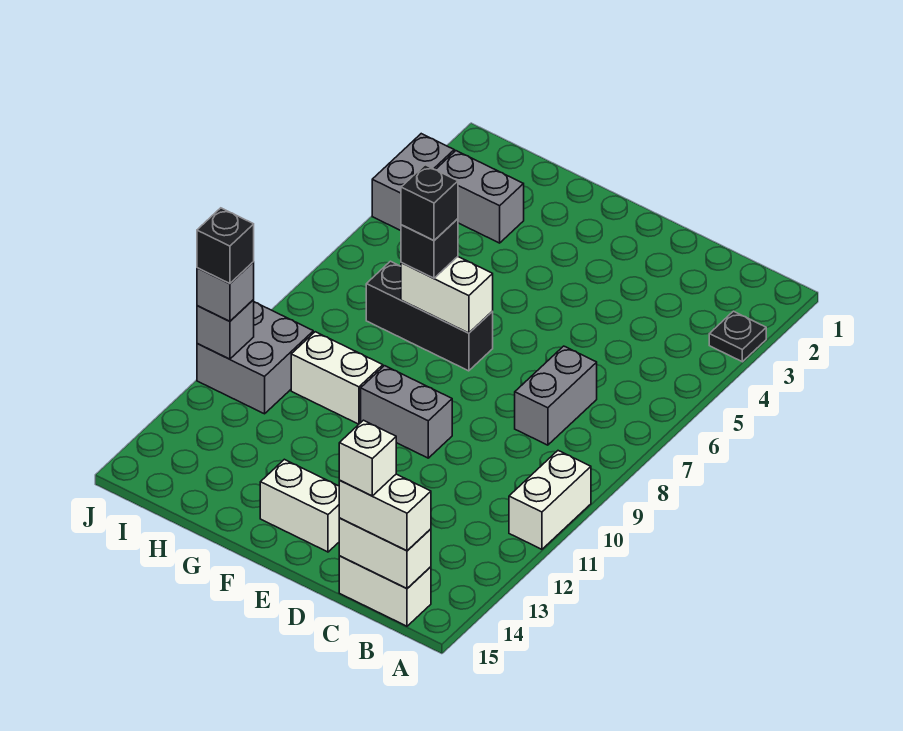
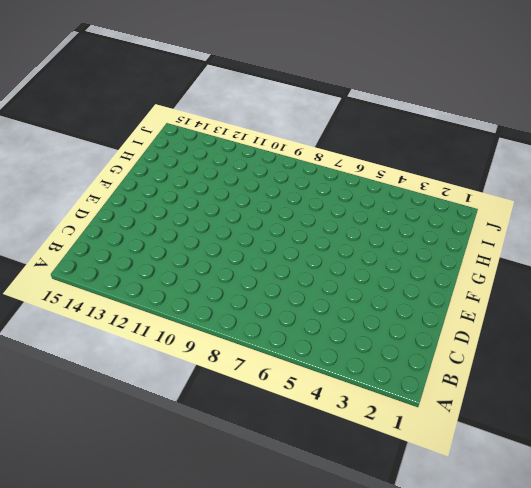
none -> black 1x1 plate [709,311,766,362]
none -> white 1x2 brick [509,451,591,549]
none -> white 1x2 brick [339,556,431,626]

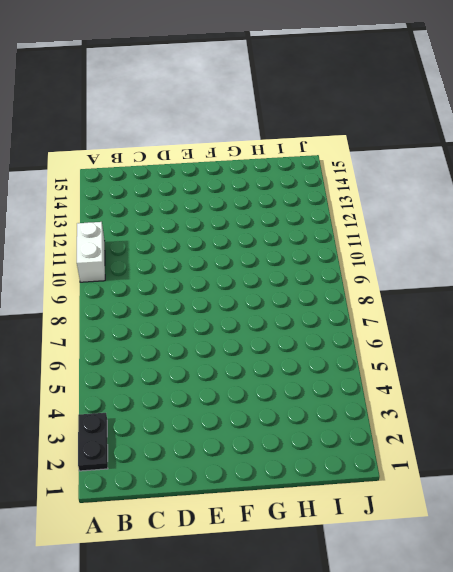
black 1x2 plate [78,413,108,471] -> black 1x1 plate [709,311,766,362]
none -> white 1x2 brick [339,556,431,626]
none -> grey 1x2 brick [515,346,597,445]
none -> grey 1x2 brick [361,366,452,458]

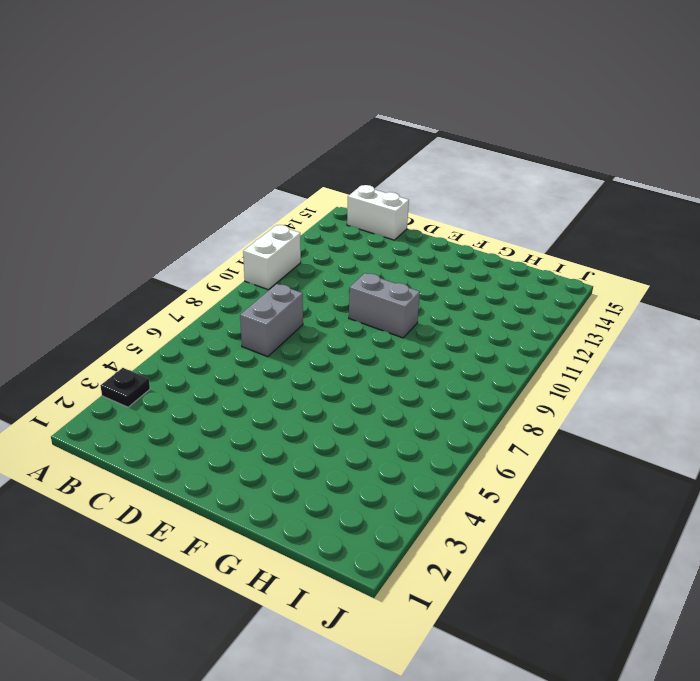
none -> white 1x2 brick [260,459,339,552]
none -> black 1x3 brick [366,261,493,371]
none -> white 1x2 brick [291,332,383,424]

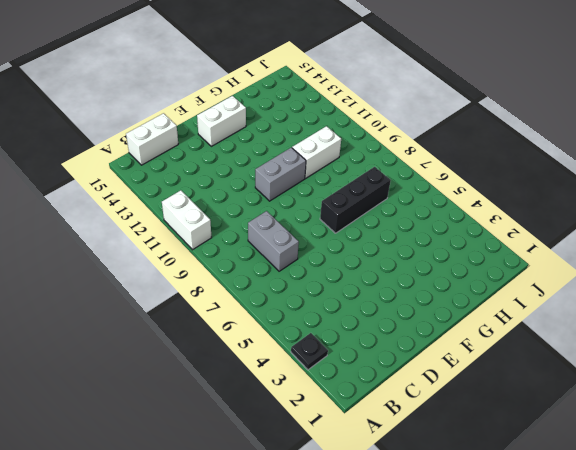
none -> grey 1x2 brick [435,151,524,243]
none -> grey 2x2 brick [197,302,313,414]
none -> grey 1x2 brick [372,134,454,231]

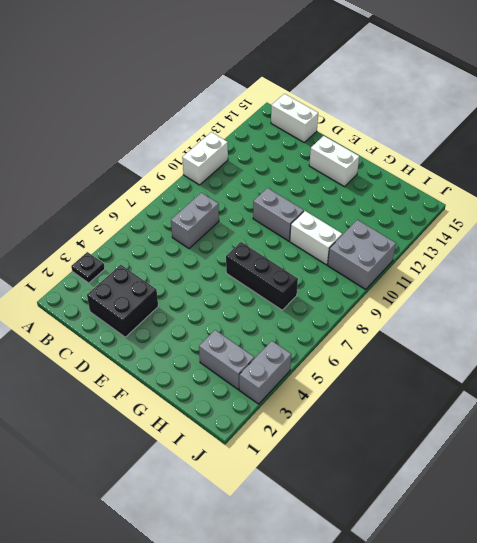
black 2x2 brick [87,265,158,337] -> none
none -> white 1x2 brick [339,518,431,589]
none -> white 1x2 brick [401,257,493,333]
none -> grey 1x1 brick [197,300,254,359]

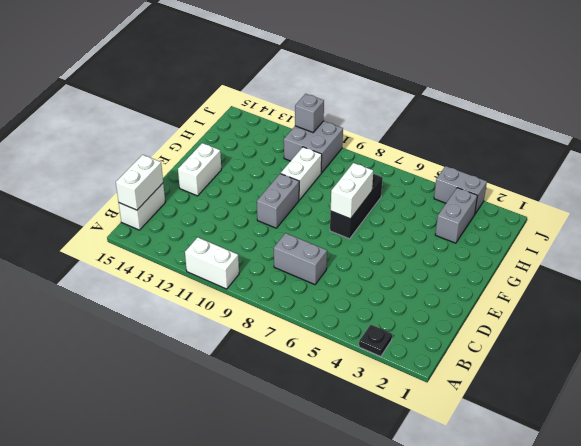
none -> white 1x2 brick [339,474,431,551]
none -> black 1x1 brick [401,219,458,278]
none -> grey 1x1 brick [197,262,254,321]

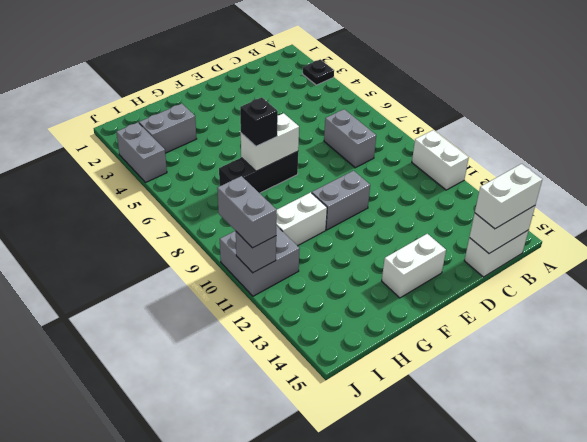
grey 1x2 brick [217,176,277,248] -> grey 1x1 brick [197,262,254,321]
none -> white 1x1 brick [339,420,396,496]
none -> black 1x1 brick [401,165,458,240]
none -> black 1x1 brick [197,208,254,284]

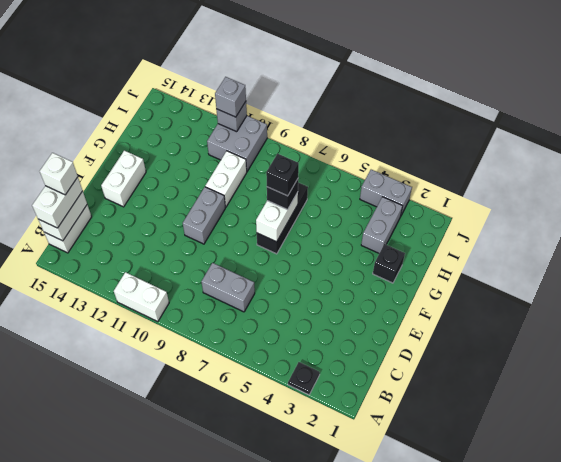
black 1x1 brick [373,244,405,283] -> black 1x1 brick moved to [197,208,254,284]

